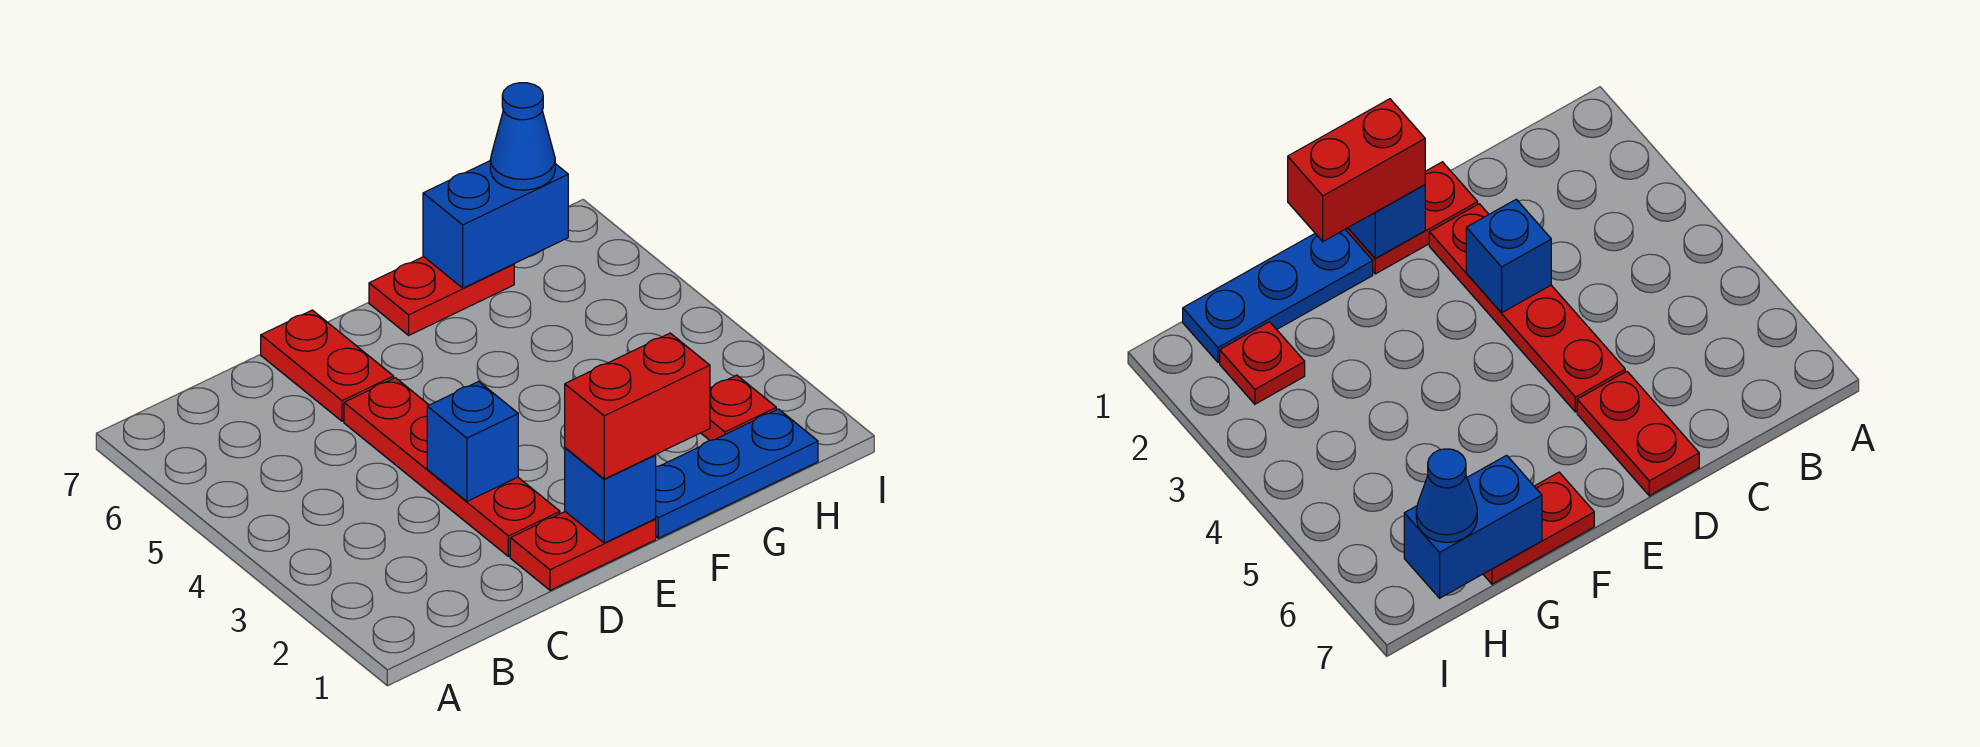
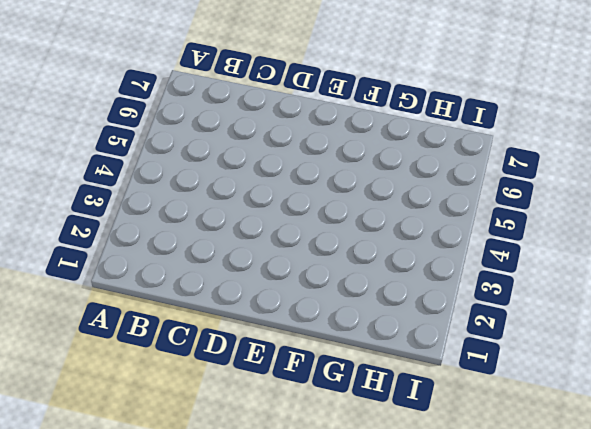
none -> red 1x2 plate [510,512,656,590]
none -> red 1x4 plate [344,378,560,557]

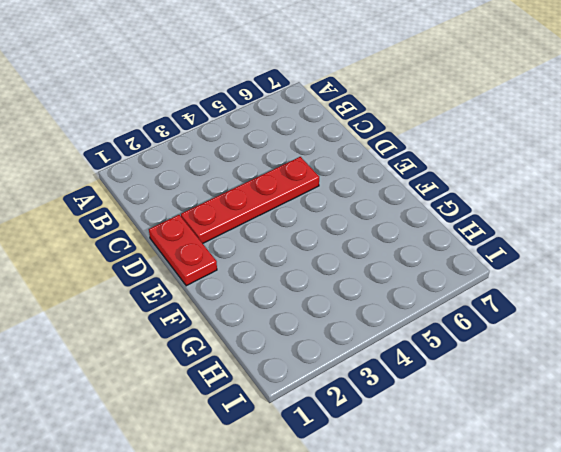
none -> red 1x2 plate [261,310,394,421]
none -> blue 1x3 plate [656,409,818,538]

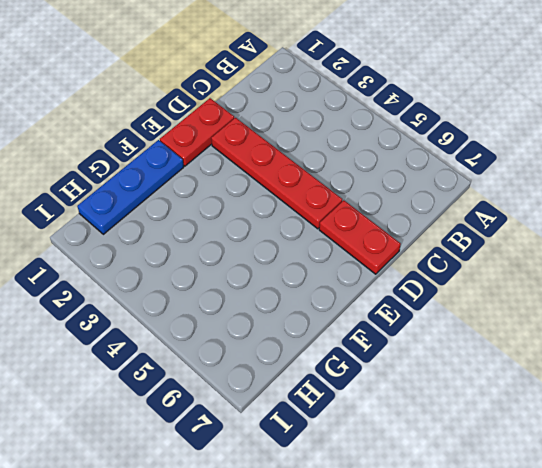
none -> red 1x2 plate [369,257,514,335]
none -> red 1x1 plate [701,375,776,440]

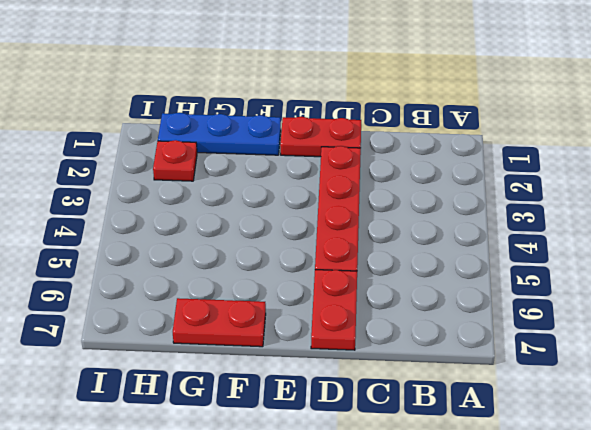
none -> blue 1x1 brick [427,381,518,501]
none -> blue 1x1 brick [565,448,656,543]

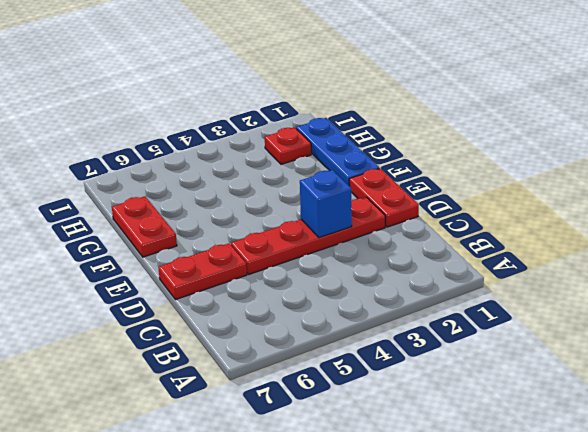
none -> blue 1x1 brick [565,448,656,543]
none -> blue 1x2 brick [423,161,568,288]

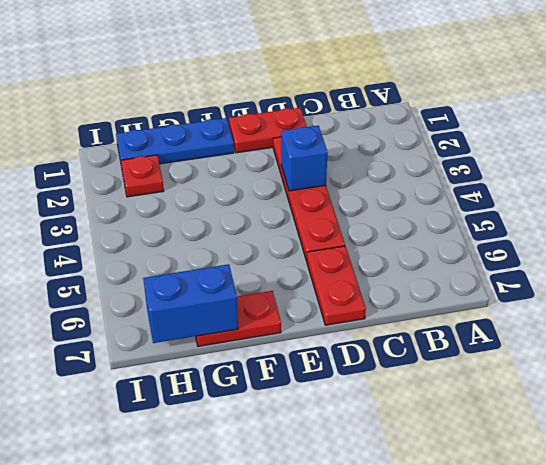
none -> blue 1x1 brick [565,448,656,543]
none -> red 1x2 brick [565,333,710,479]

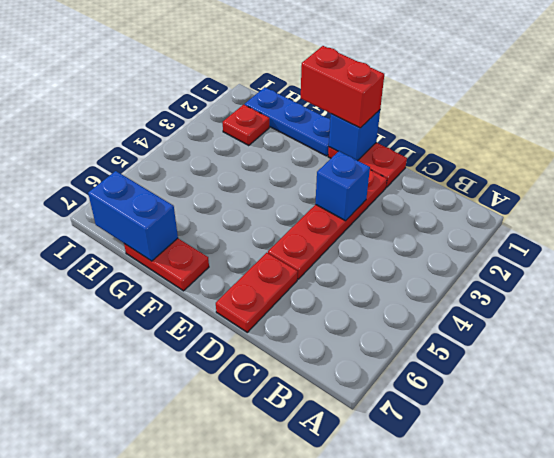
none -> blue 1x1 cone [490,83,555,190]

